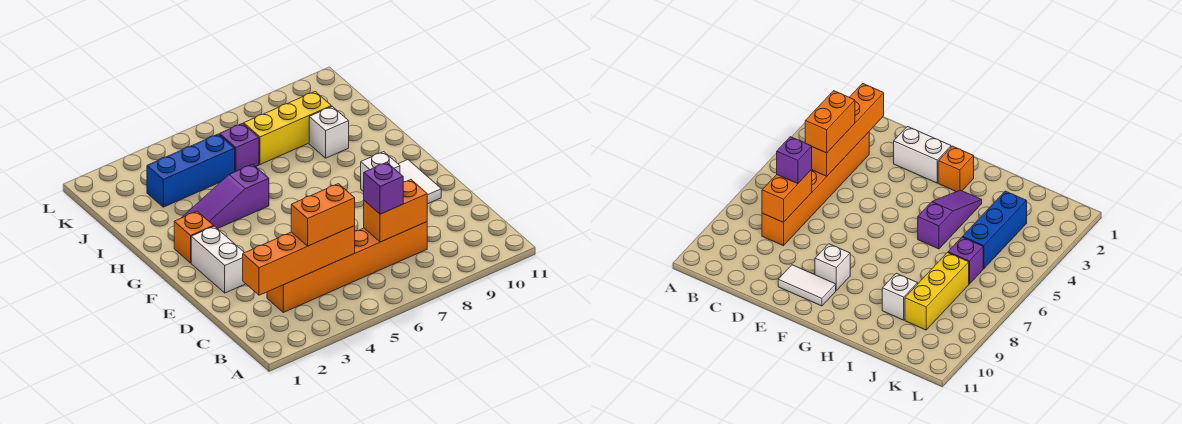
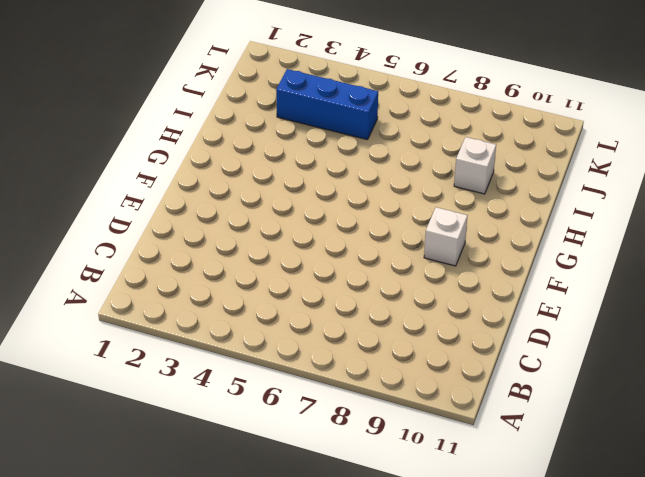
none -> orange 1x6 brick [267,222,427,312]
none -> white 1x2 brick [191,226,246,293]
none -> white 1x2 tile [399,160,441,204]

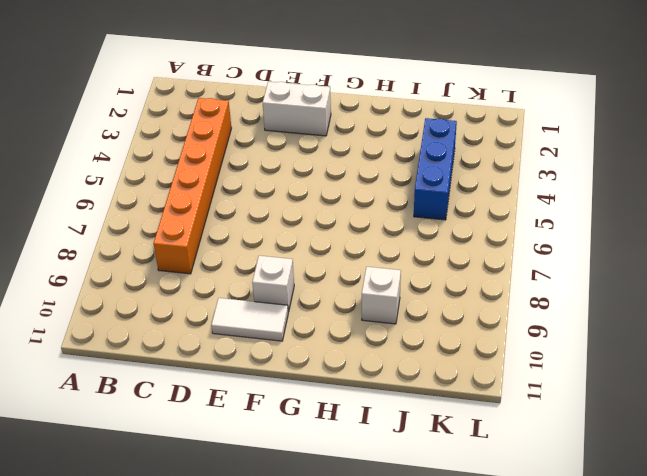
none -> orange 1x1 brick [174,211,214,263]
none -> purple 1x3 slope [182,164,269,229]
none -> purple 1x1 brick [220,123,259,172]

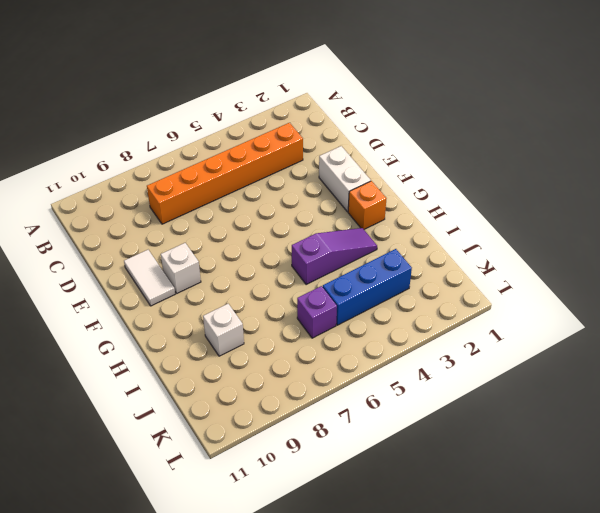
none -> yellow 1x3 brick [244,92,331,165]
none -> orange 1x4 brick [243,226,355,295]
none -> orange 1x2 brick [364,180,427,242]

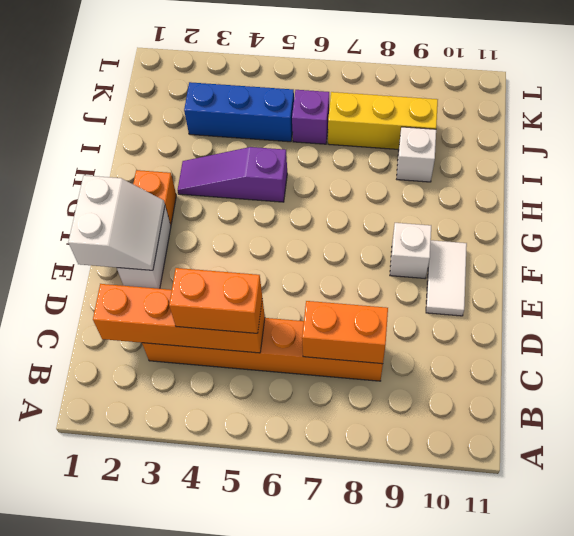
white 2x2 slope [68,175,165,270] -> none
none -> purple 1x1 brick [364,162,403,214]

